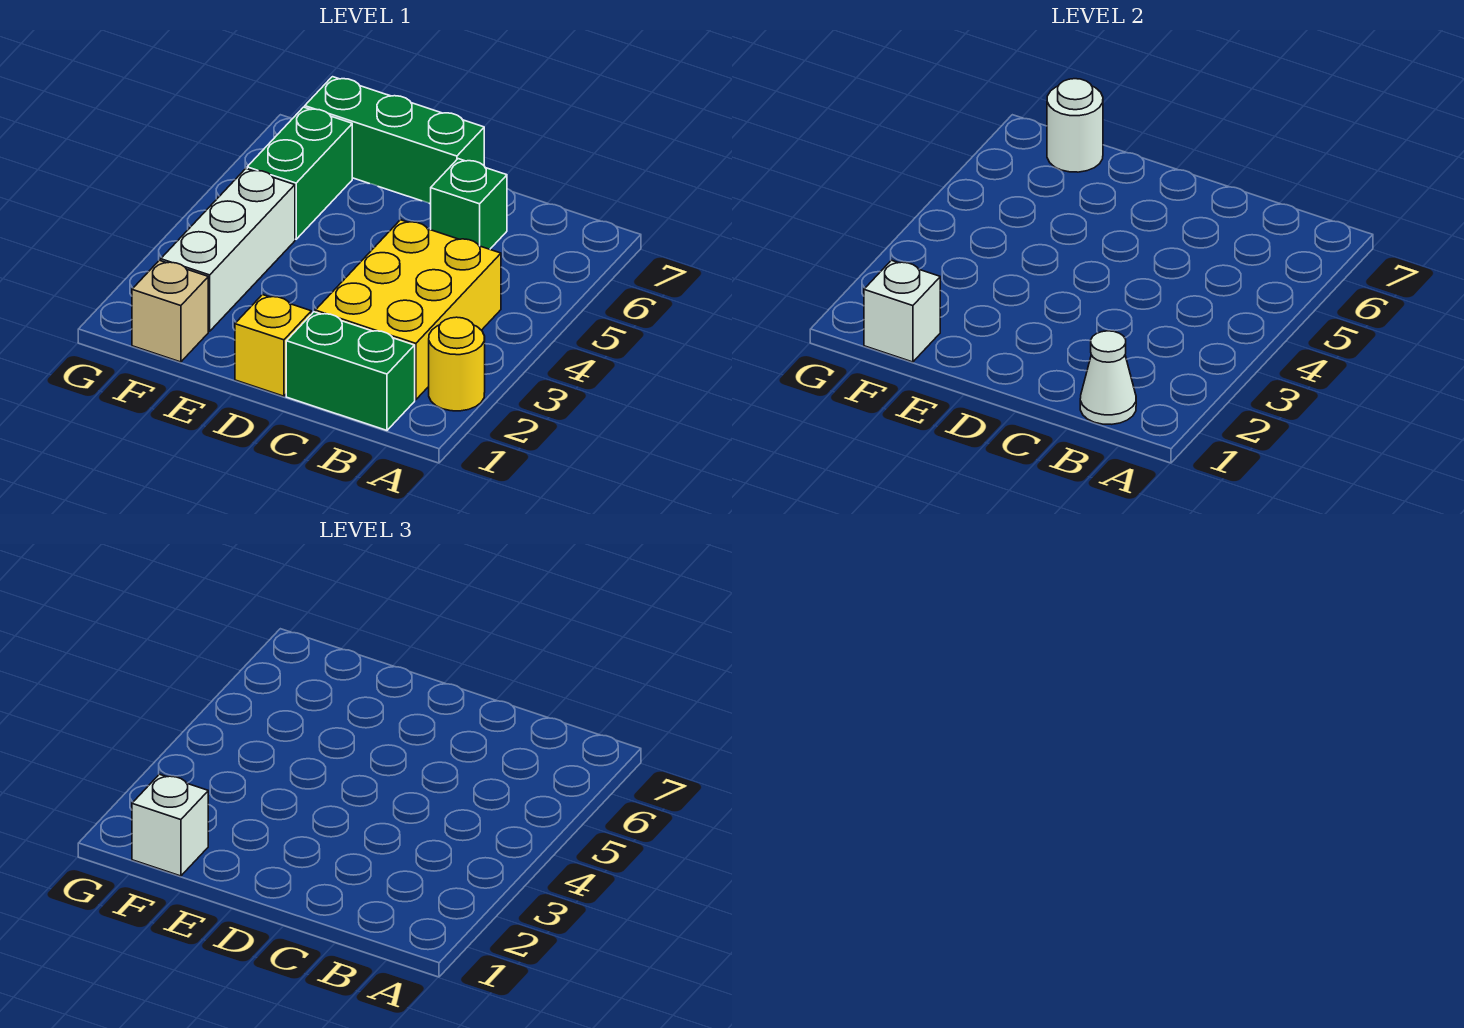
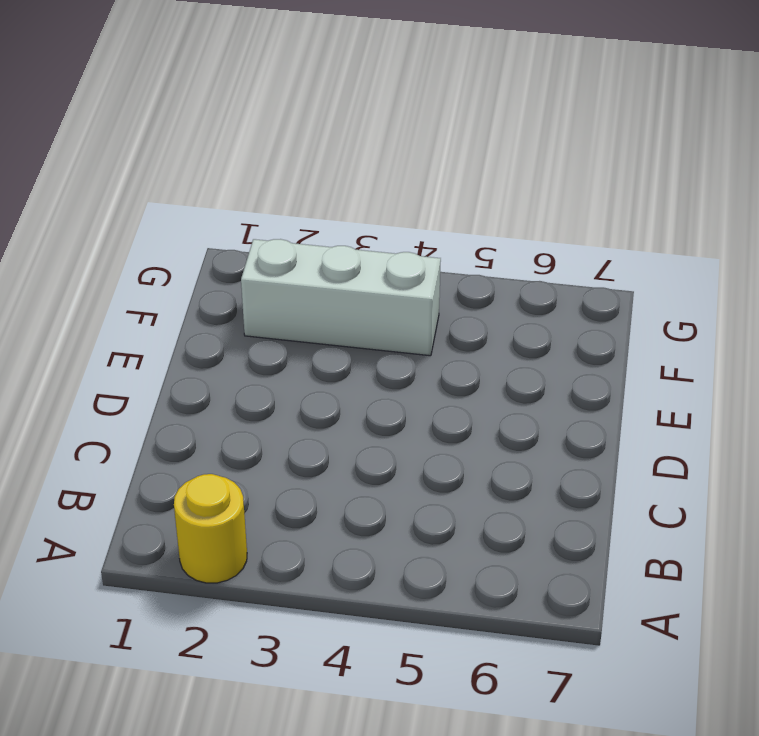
none -> green 1x2 brick [286,312,415,430]
none -> yellow 2x3 brick [315,220,501,400]
none -> green 1x1 brick [431,159,507,249]

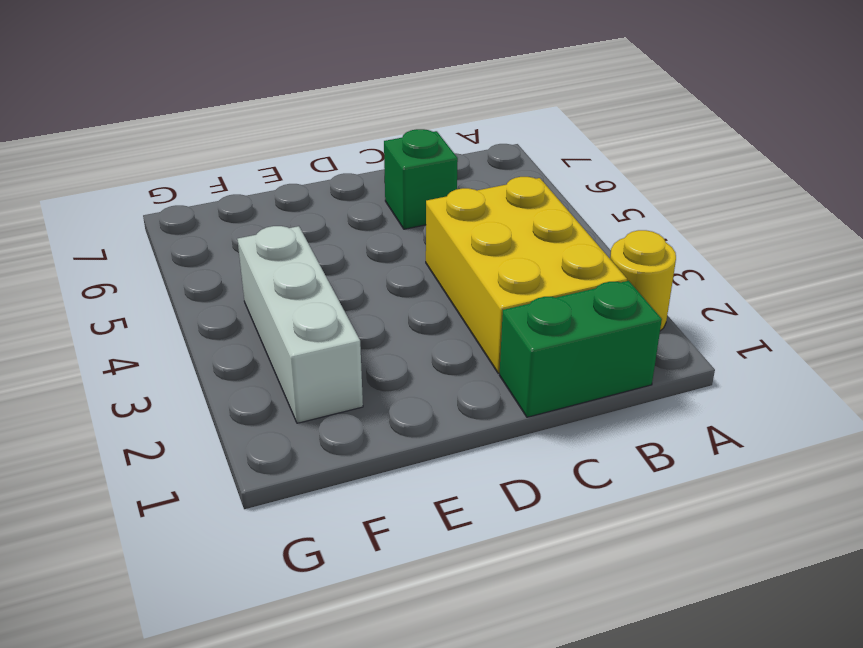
none -> yellow 1x1 brick [235,295,311,396]
none -> green 1x3 brick [305,77,484,204]
none -> tan 1x1 brick [132,260,208,362]

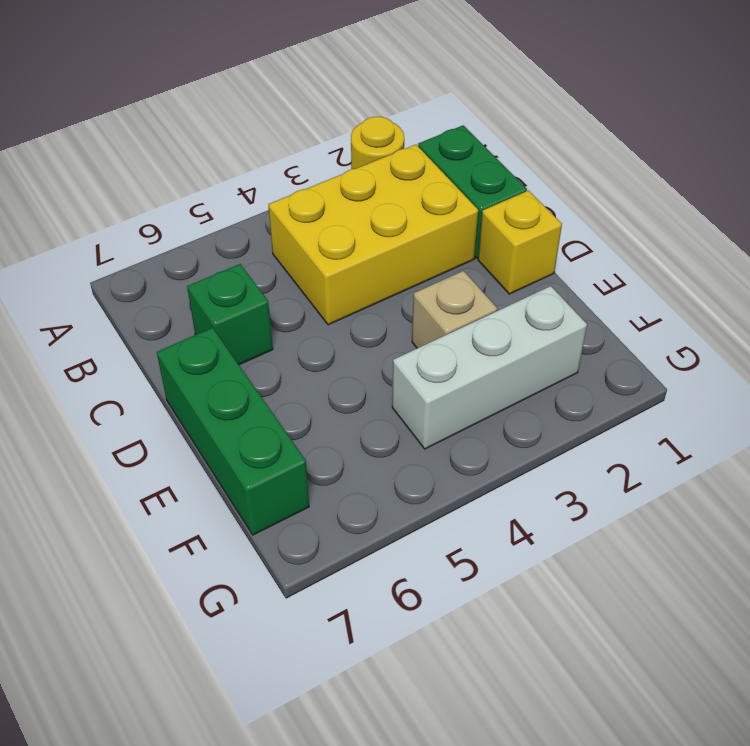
tan 1x1 brick [412,271,497,348] -> tan 1x1 brick moved to [132,260,208,362]
none -> green 1x2 brick [247,107,352,239]
none -> white 1x1 cone [1080,331,1136,424]
none -> white 1x1 brick [864,260,940,362]

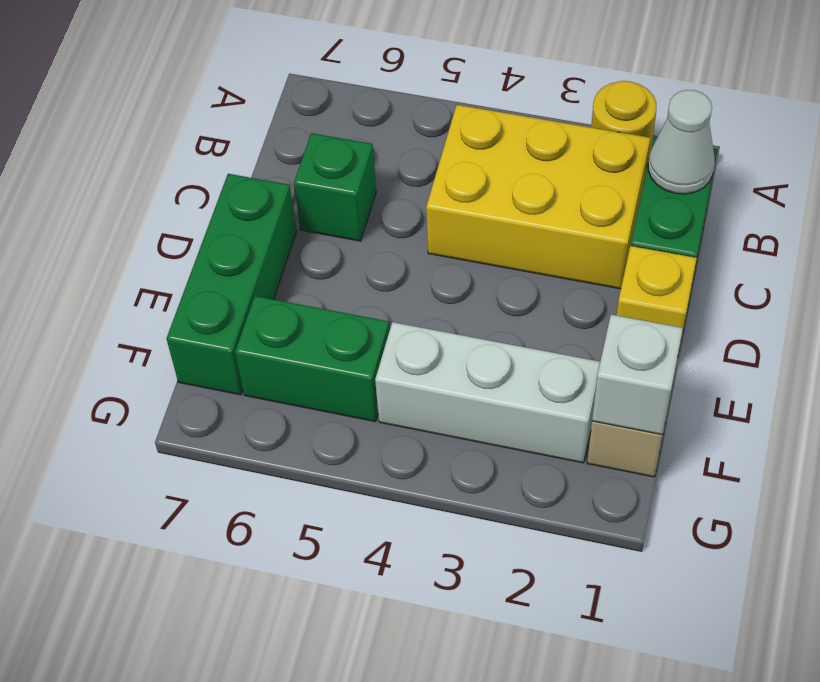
none -> white 1x1 round brick [1047,79,1103,172]
none -> white 1x1 brick [132,774,208,876]

